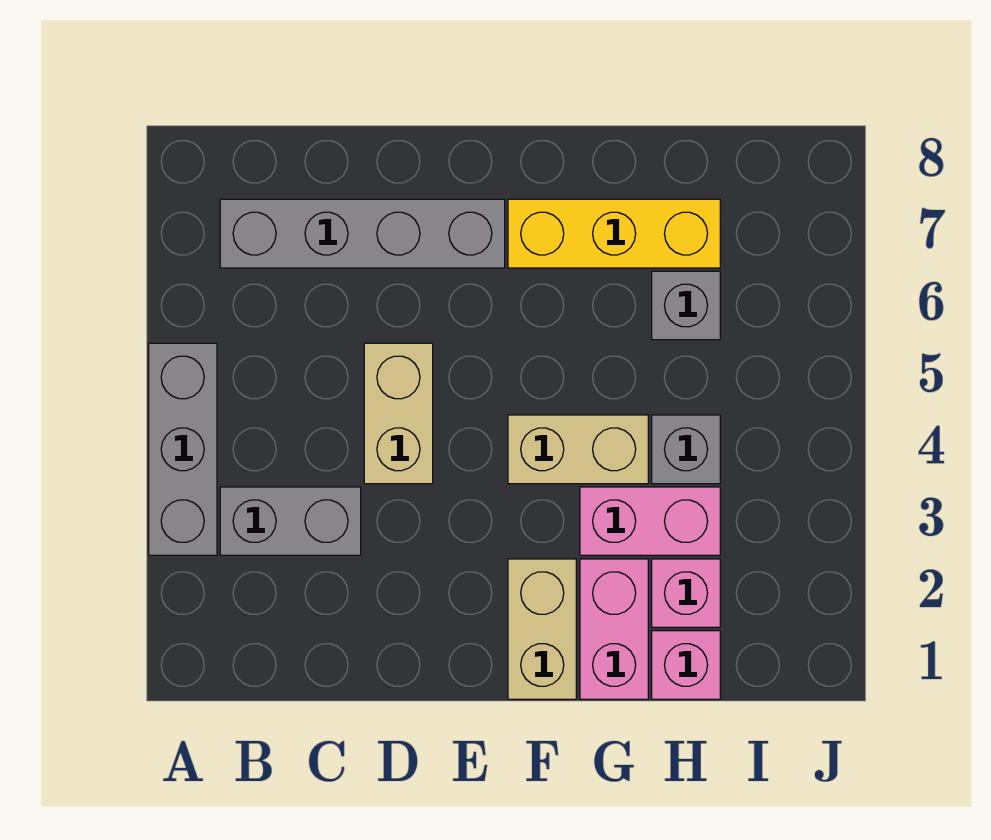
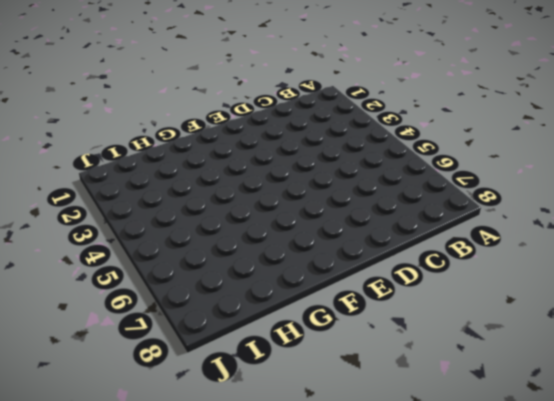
none -> grey 1x3 brick [149,343,217,555]
none -> grey 1x2 brick [220,487,361,555]
none -> grey 1x4 brick [220,199,505,268]

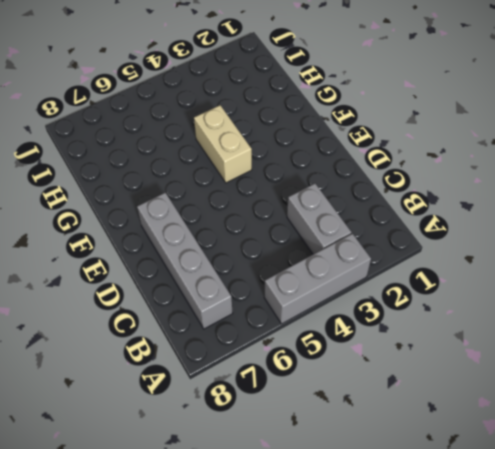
none -> tan 1x2 brick [364,343,433,484]
none -> tan 1x2 brick [508,559,576,699]
none -> yellow 1x3 brick [508,199,720,268]

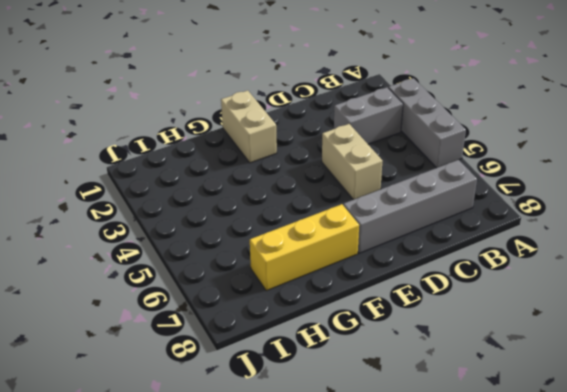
none -> tan 1x2 brick [508,415,648,484]
none -> pink 1x2 brick [580,559,648,699]
none -> pink 1x2 brick [580,487,720,555]

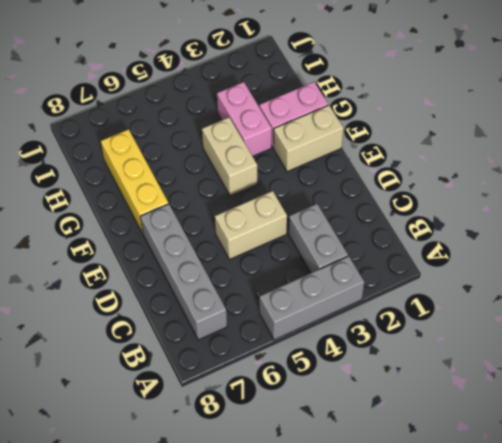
none -> pink 1x1 brick [652,631,720,699]
none -> pink 1x1 brick [652,559,720,627]
none -> grey 1x1 brick [652,415,720,484]

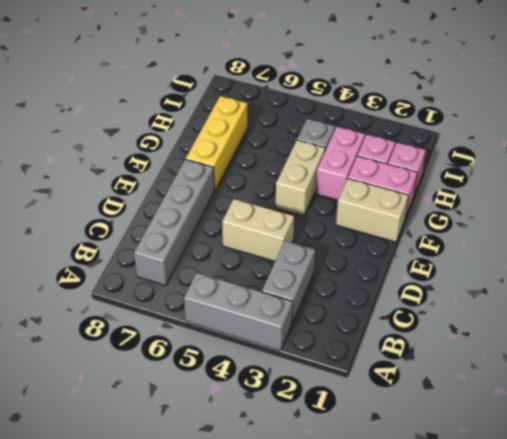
none -> grey 1x1 brick [652,271,720,340]

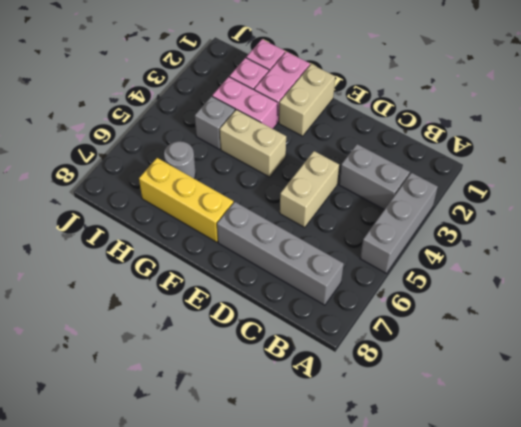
grey 1x1 round brick [164,141,196,178] -> grey 1x1 brick [652,271,720,340]

